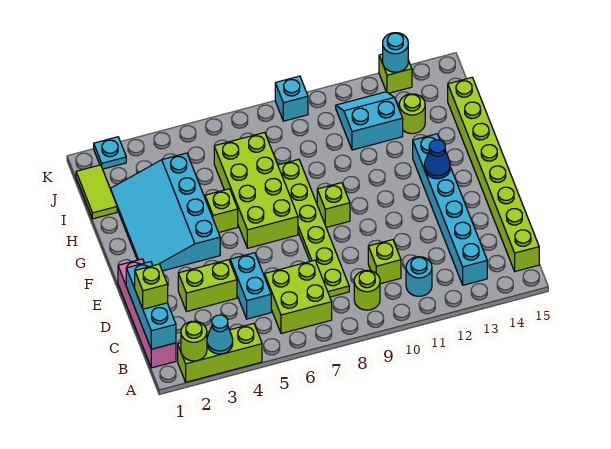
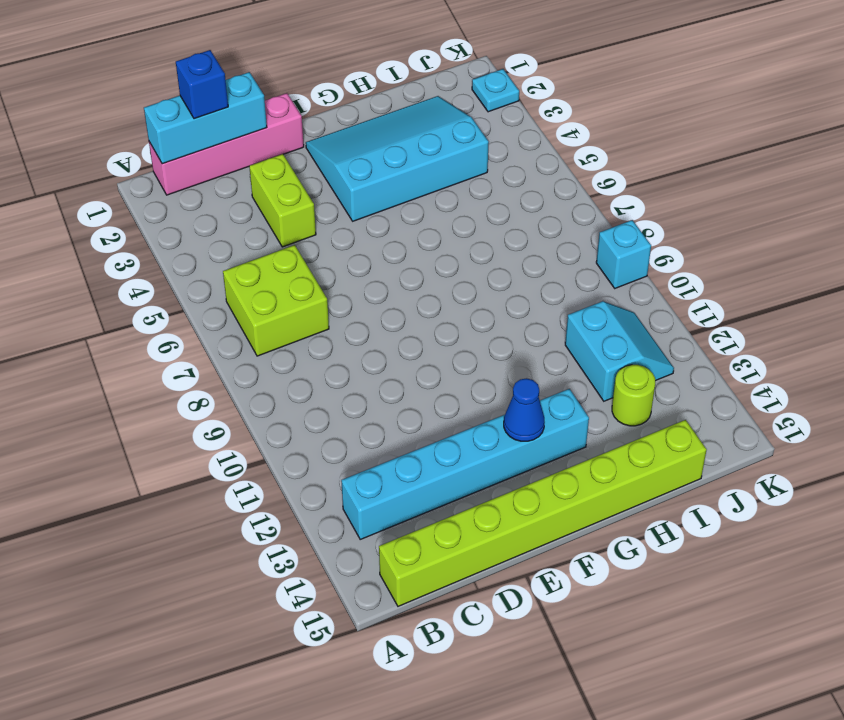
blue 1x1 brick [176,50,228,119] -> lime 1x1 brick [135,264,168,309]
none -> lime 1x3 brick [178,324,262,382]
none -> lime 1x1 round brick [354,270,380,310]
none -> cyan 1x1 round brick [406,257,432,296]

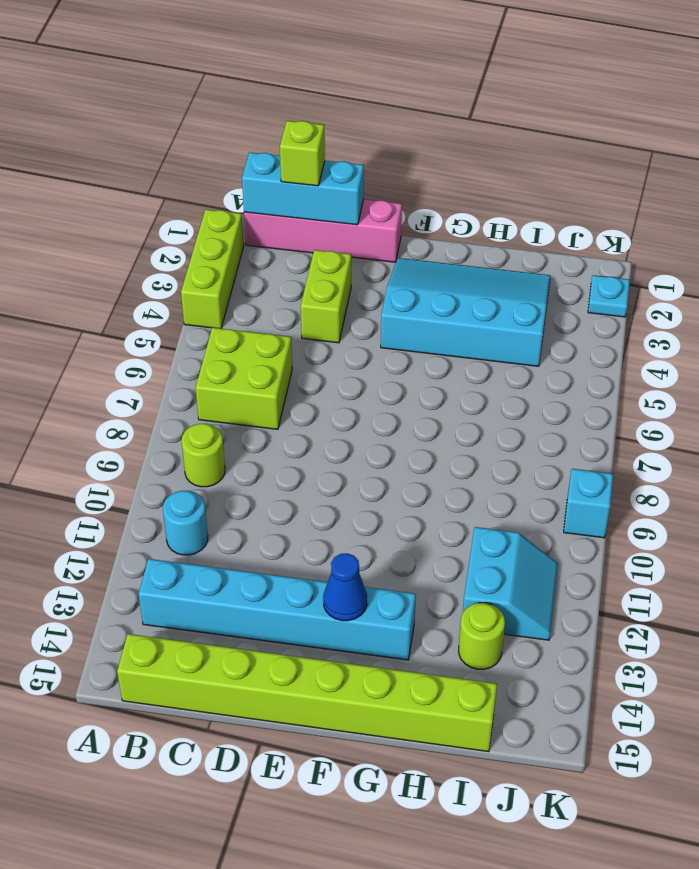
none -> cyan 1x2 brick [230,253,271,319]
none -> lime 1x6 plate [278,159,349,297]
none -> lime 1x1 brick [368,240,401,284]

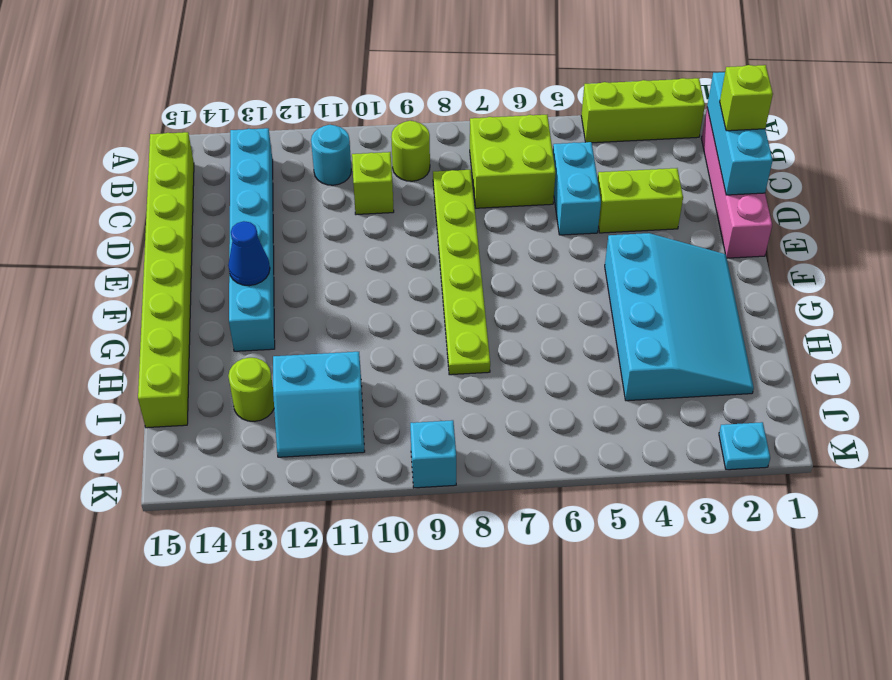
none -> lime 2x4 brick [214,132,298,248]
none -> lime 1x1 brick [317,183,350,227]
none -> lime 1x1 brick [205,189,238,233]

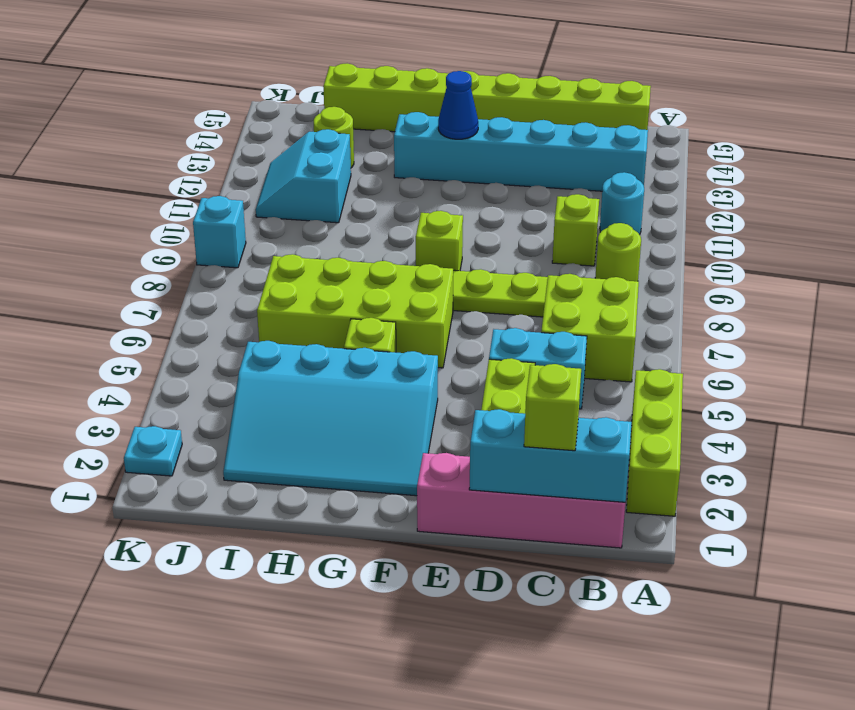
none -> lime 1x2 tile [76,165,117,219]
none -> lime 1x1 brick [379,54,412,93]
none -> lime 1x1 round brick [181,321,207,361]

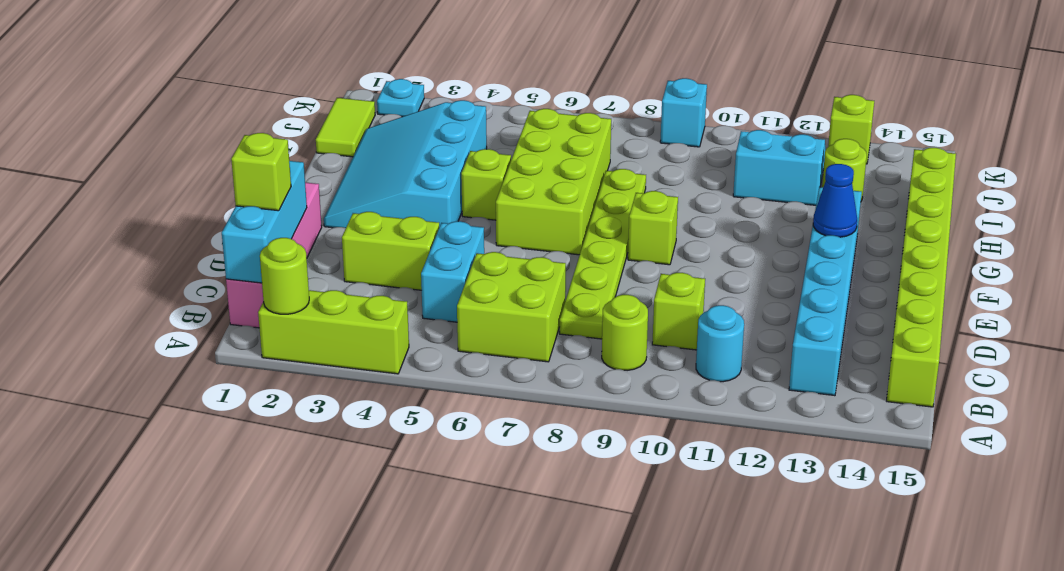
none -> cyan 1x1 cone [207,315,233,354]
none -> cyan 1x1 round brick [383,33,408,72]

